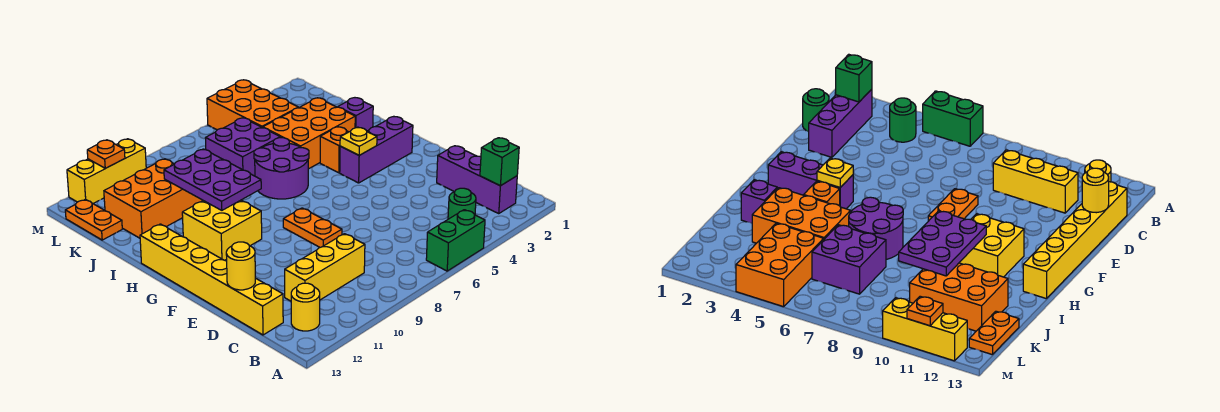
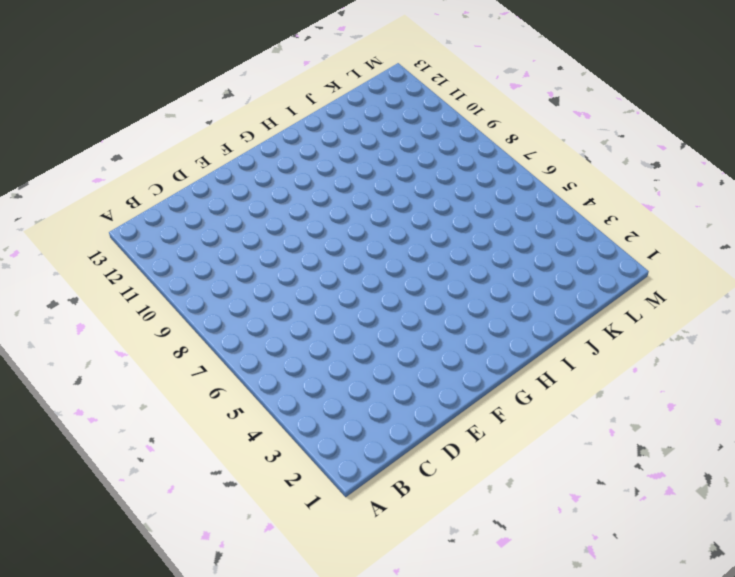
none -> green 1x2 brick [426,210,485,271]
none -> purple 1x3 brick [437,146,517,213]
none -> green 1x1 round brick [448,188,476,219]

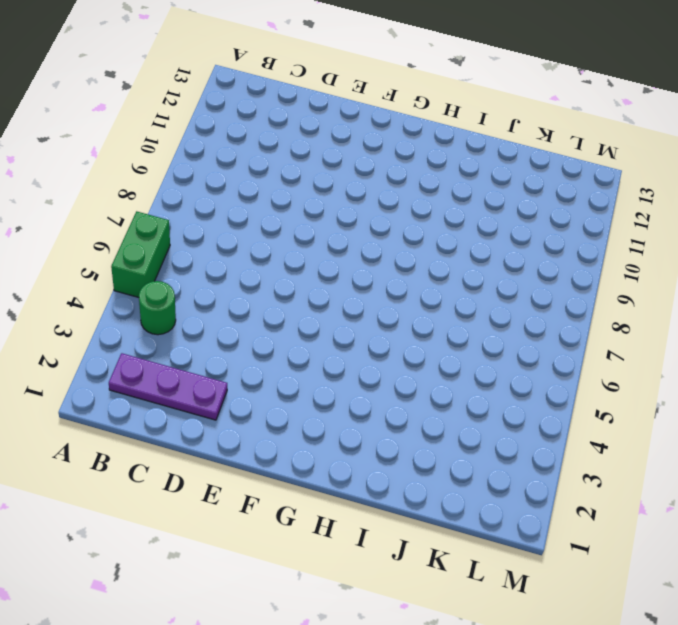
purple 1x3 plate [109,353,227,420] -> purple 1x3 brick [437,146,517,213]
none -> yellow 1x1 round brick [291,283,320,331]
none -> green 1x1 round brick [803,89,829,132]
none -> yellow 1x3 brick [285,234,365,301]

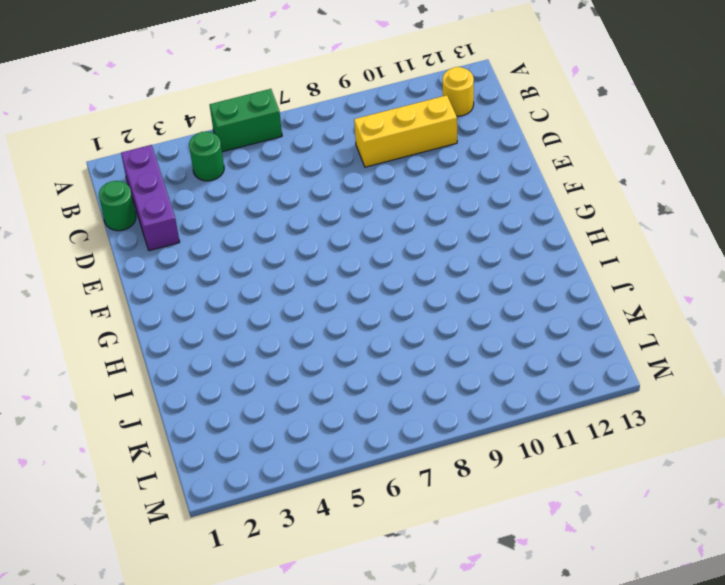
none -> yellow 1x6 brick [140,224,283,335]
none -> orange 1x2 plate [283,208,342,247]
none -> purple 1x3 brick [340,117,413,183]

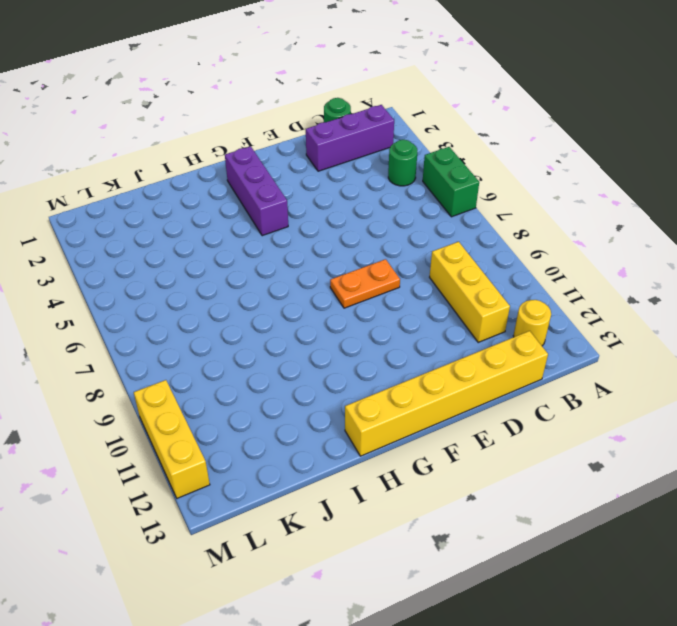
none -> yellow 2x2 brick [182,200,262,260]
none -> orange 1x1 brick [320,127,348,173]
none -> purple 2x2 round brick [254,138,309,199]

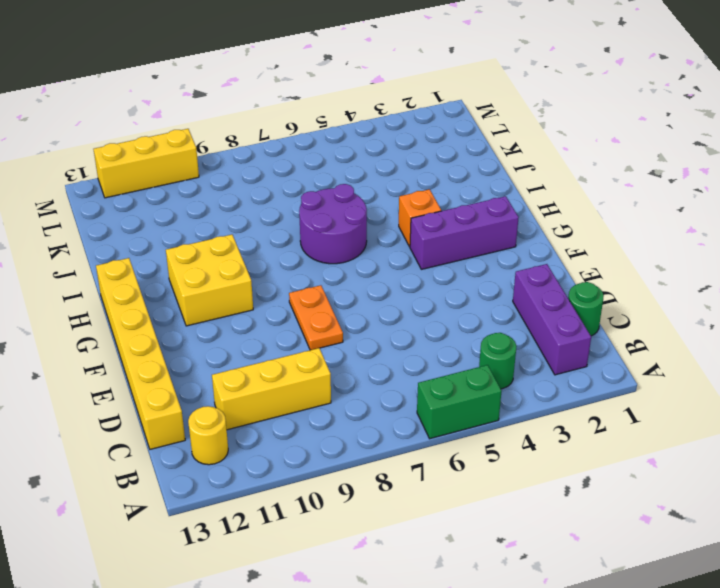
none -> purple 1x1 brick [338,98,373,131]
none -> orange 2x3 brick [263,98,355,169]
none -> purple 2x2 brick [205,118,280,176]

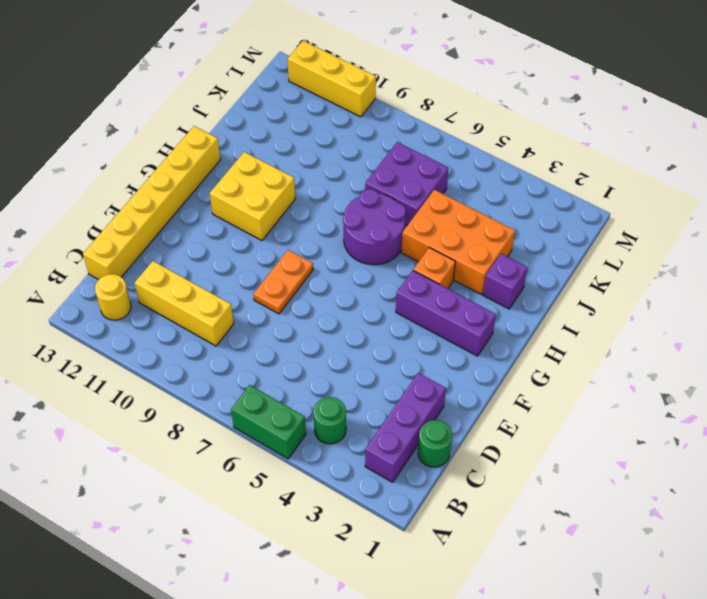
none -> orange 2x3 brick [104,159,203,238]
none -> orange 2x3 brick [207,80,298,130]
none -> orange 1x2 plate [65,199,122,240]

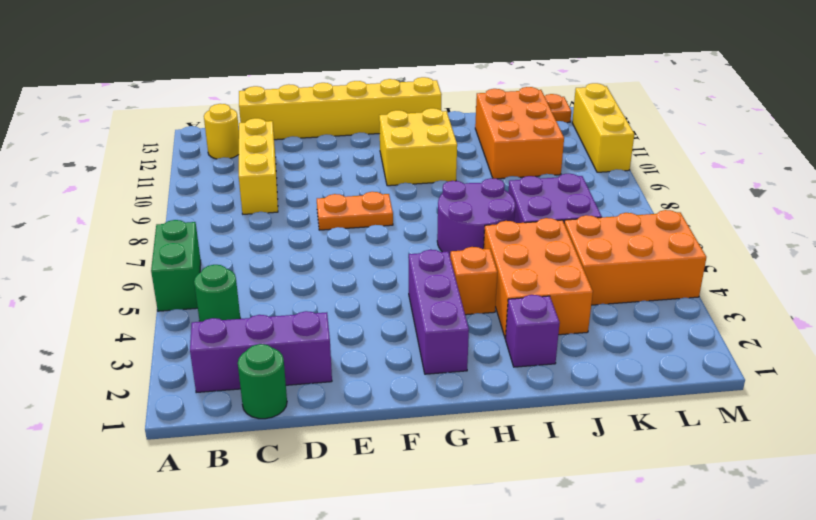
none -> green 1x1 brick [480,138,519,186]
none -> yellow 1x1 round brick [226,242,255,290]
none -> yellow 1x1 plate [340,127,377,155]

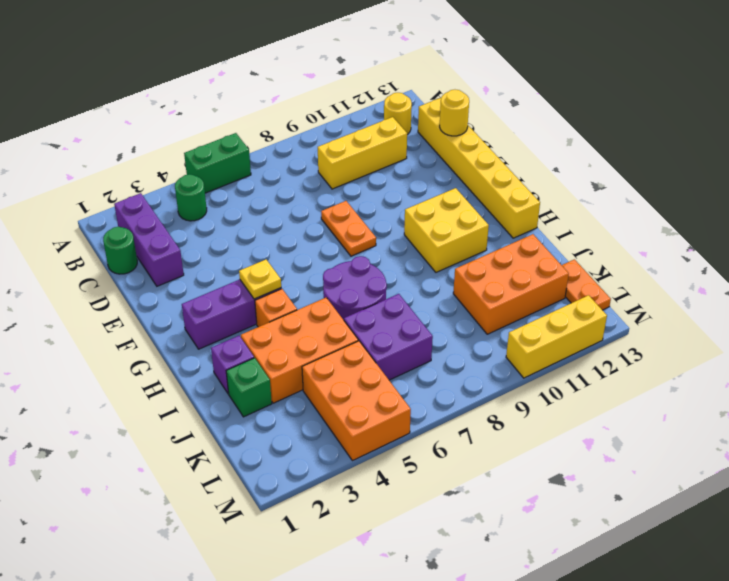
green 1x1 brick [226,358,272,417] -> green 1x1 brick moved to [480,138,519,186]
none -> purple 2x3 plate [164,149,261,210]
none -> orange 1x1 plate [87,140,125,168]

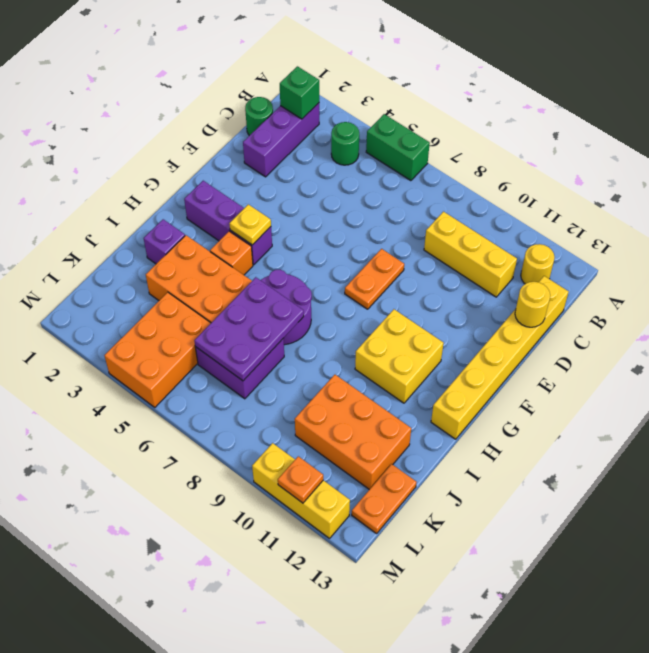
purple 2x3 plate [194,277,304,381] -> purple 2x3 plate moved to [164,149,261,210]

